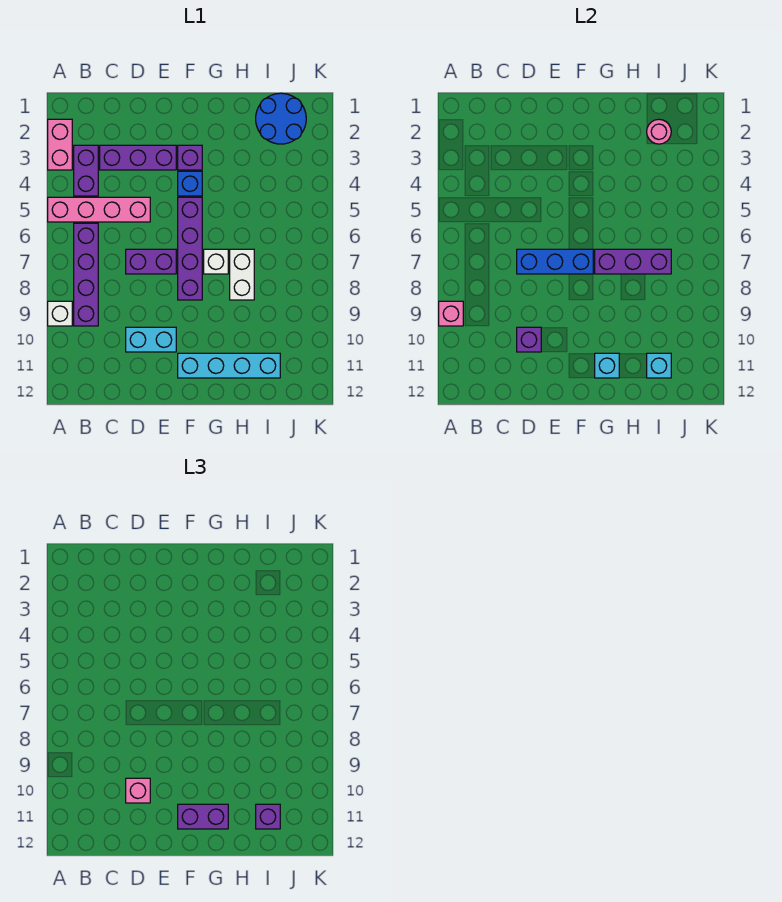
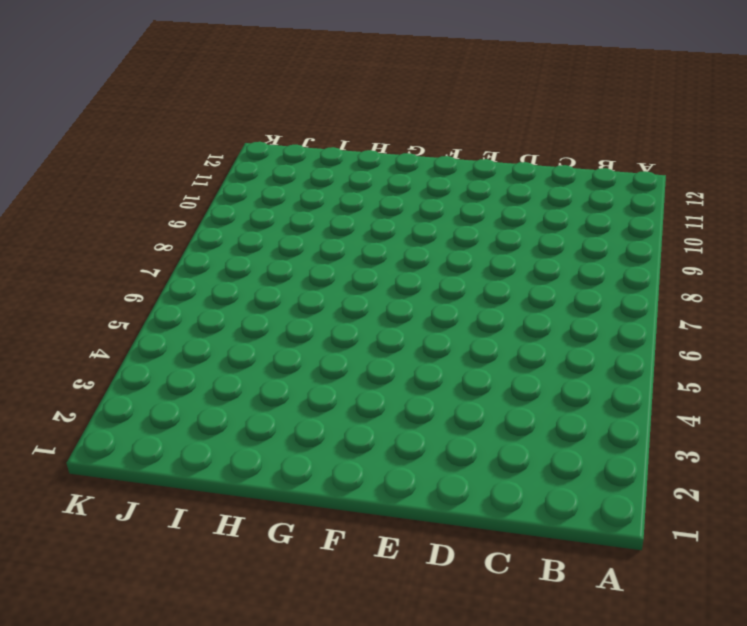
none -> pink 1x2 brick [48,119,72,170]
none -> pink 1x4 brick [48,197,150,222]
none -> white 1x1 brick [48,301,72,326]

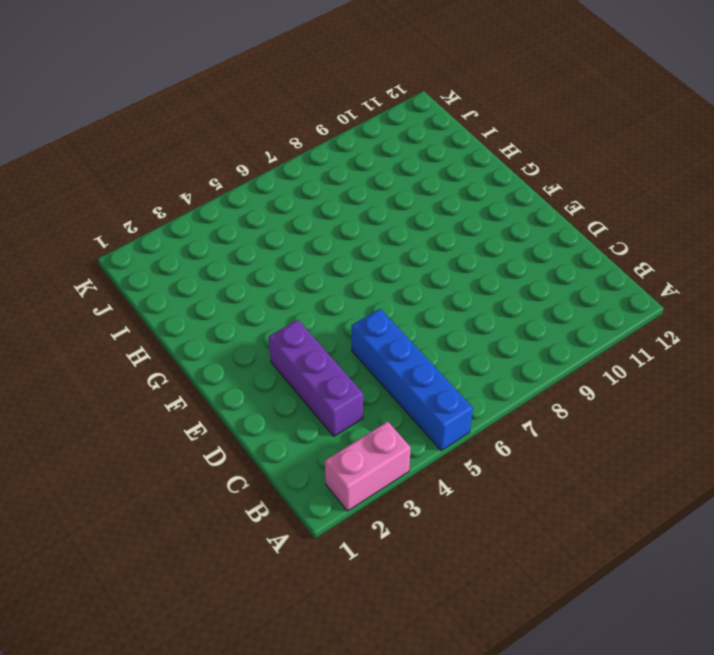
blue 1x4 brick [352,309,473,451] -> pink 1x4 brick [48,197,150,222]
none -> white 1x1 brick [48,301,72,326]
none -> purple 1x2 brick [74,145,98,196]
none -> purple 1x4 brick [74,223,98,326]

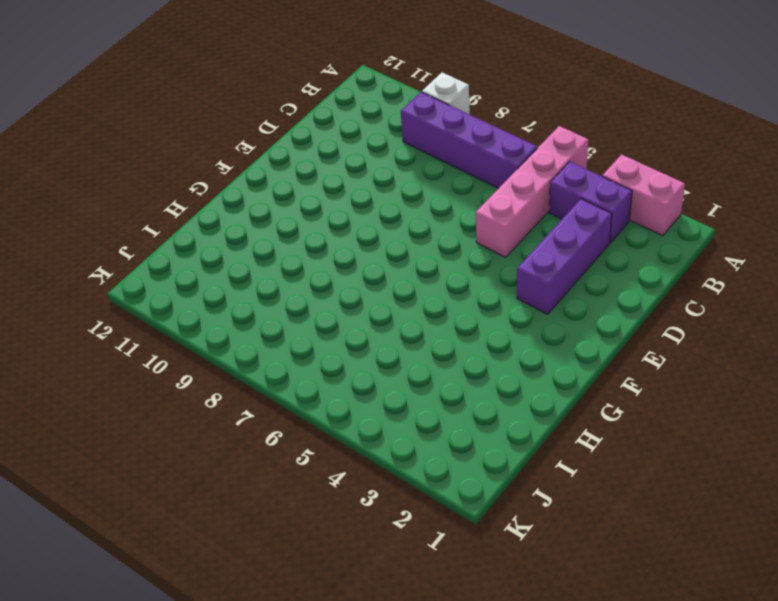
none -> purple 1x2 brick [126,249,176,274]
none -> cyan 1x2 brick [126,327,176,352]
none -> purple 1x1 brick [178,145,202,170]

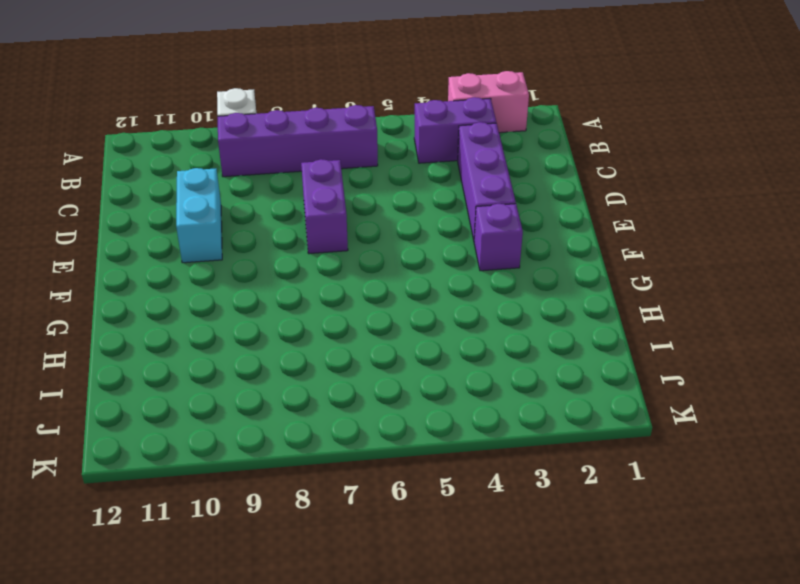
none -> pink 1x4 brick [48,197,150,222]
none -> blue 1x1 brick [178,171,202,196]
none -> purple 1x4 brick [178,197,202,300]

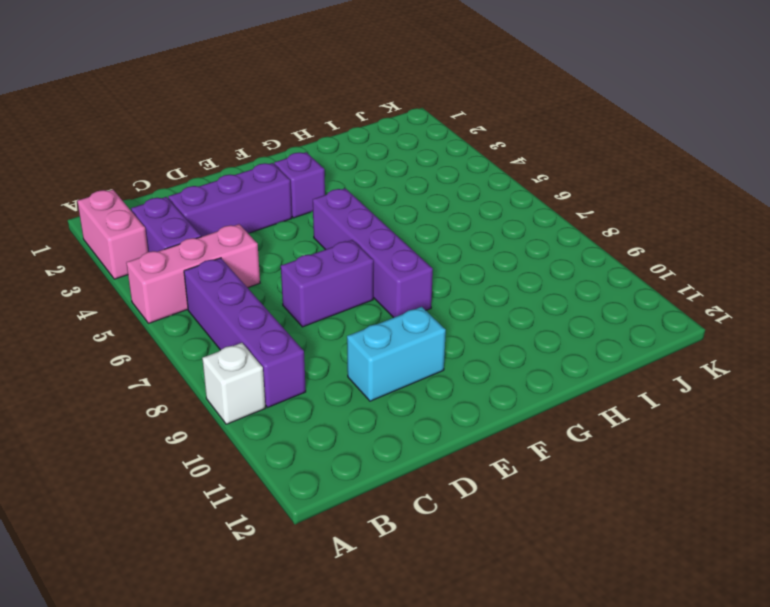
pink 1x3 brick [126,224,260,323] -> pink 1x4 brick [48,197,150,222]
none -> blue 1x1 brick [178,171,202,196]
none -> cyan 1x4 brick [178,353,280,378]
none -> white 1x1 brick [204,249,228,274]

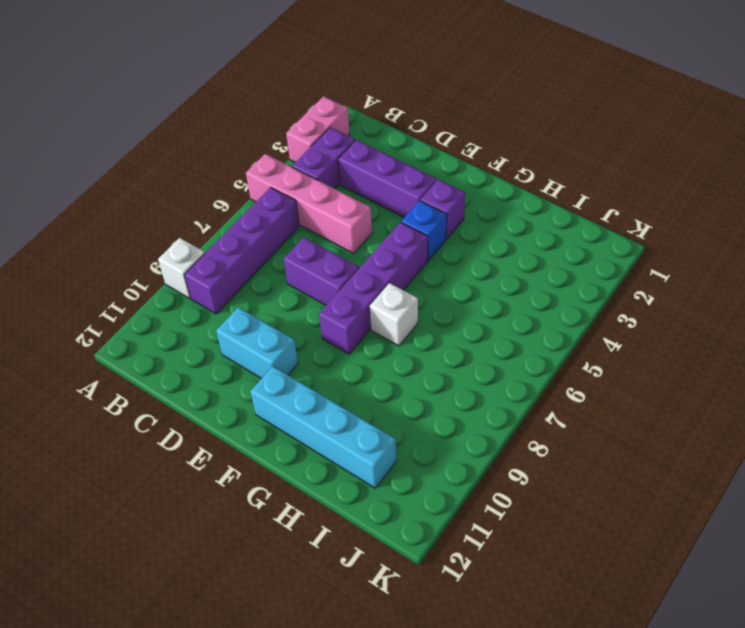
none -> white 1x2 brick [230,249,254,300]
none -> blue 2x2 round brick [256,93,306,144]
none -> pink 1x1 brick [439,301,463,326]

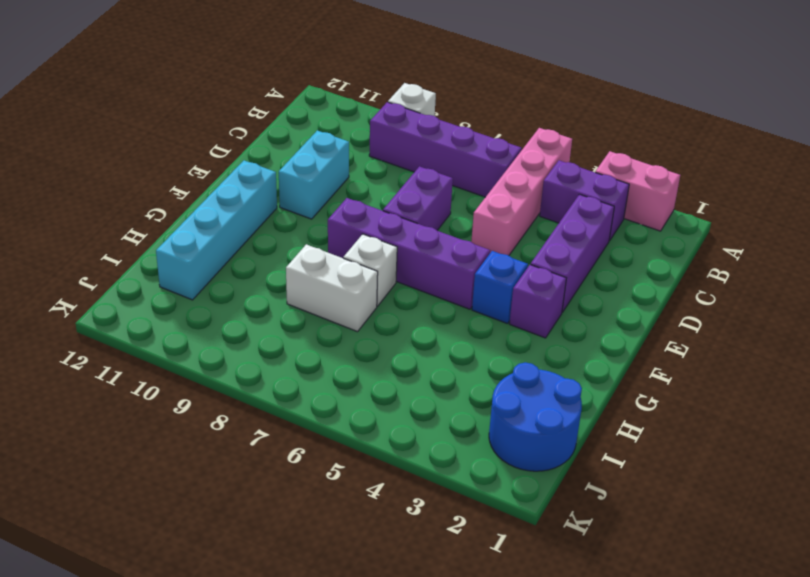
none -> pink 1x1 brick [439,301,463,326]
none -> blue 1x3 brick [517,249,593,274]
none -> purple 1x1 brick [517,327,541,352]

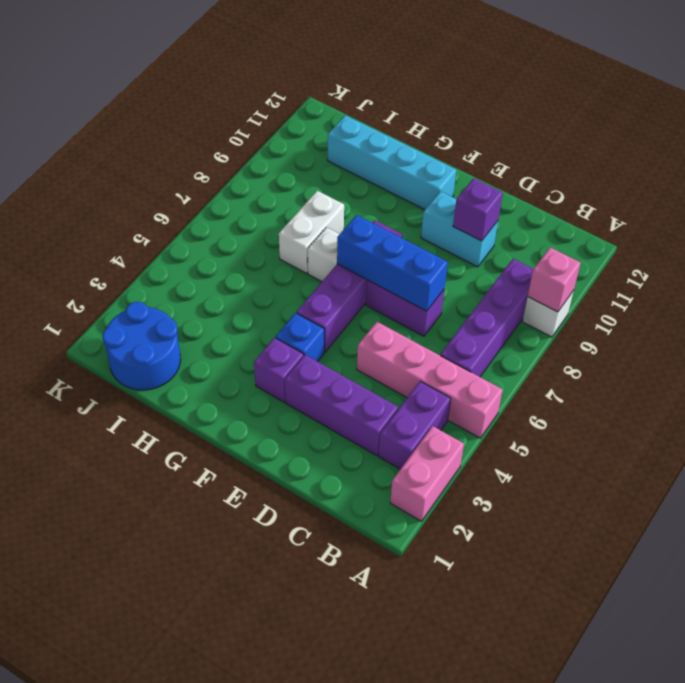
none -> purple 1x3 brick [595,249,671,274]
none -> cyan 1x1 brick [595,353,619,378]
none -> pink 1x1 round brick [647,119,671,144]

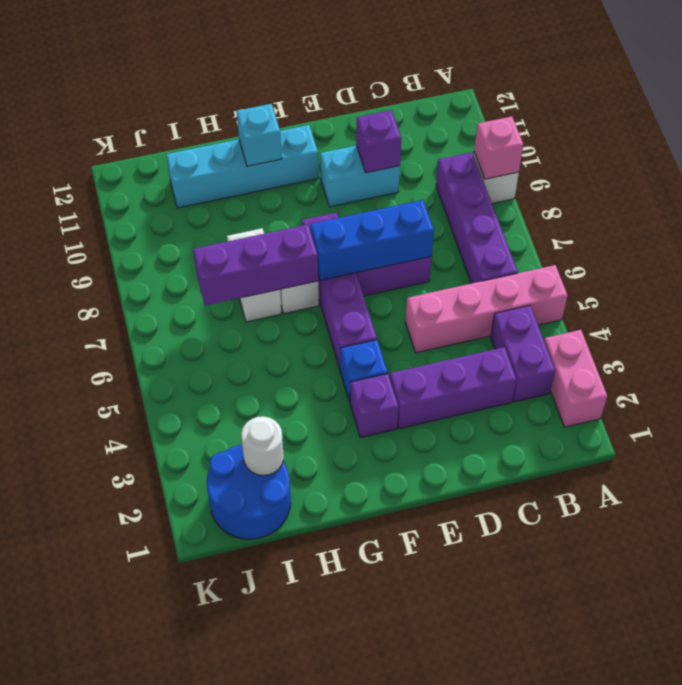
white 1x1 round brick [241,416,284,475] -> pink 1x1 round brick [647,119,671,144]
none -> cyan 1x1 brick [647,353,671,378]
none -> pink 1x1 brick [126,778,150,803]
none -> purple 1x2 brick [178,804,228,829]

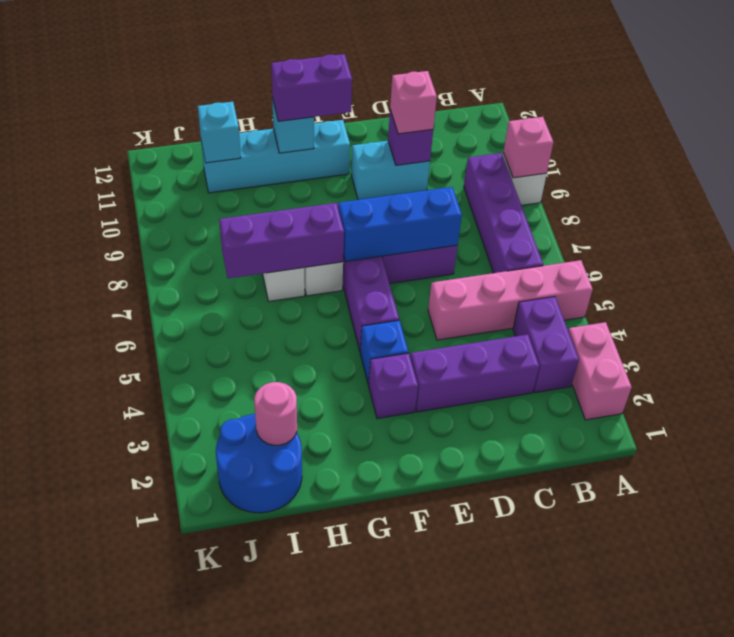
none -> purple 1x1 brick [256,804,280,829]

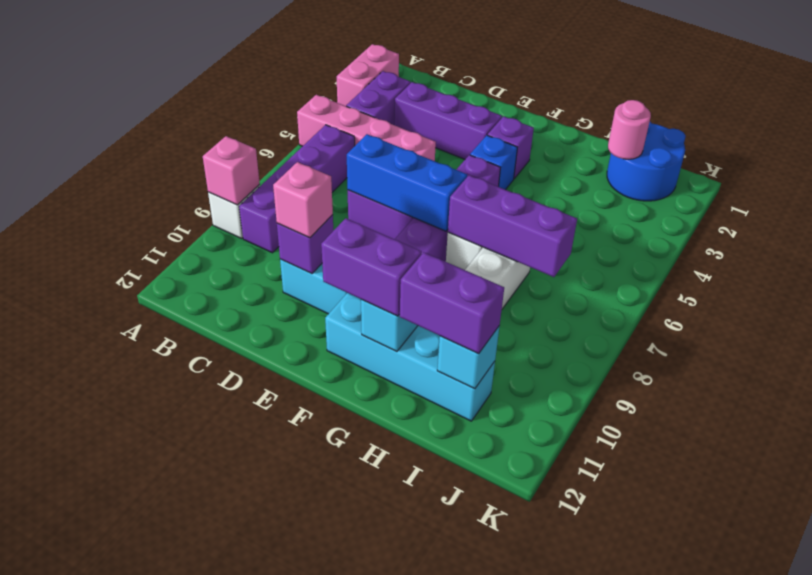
purple 1x2 brick [399,252,504,353] -> purple 1x1 brick [256,804,280,829]

